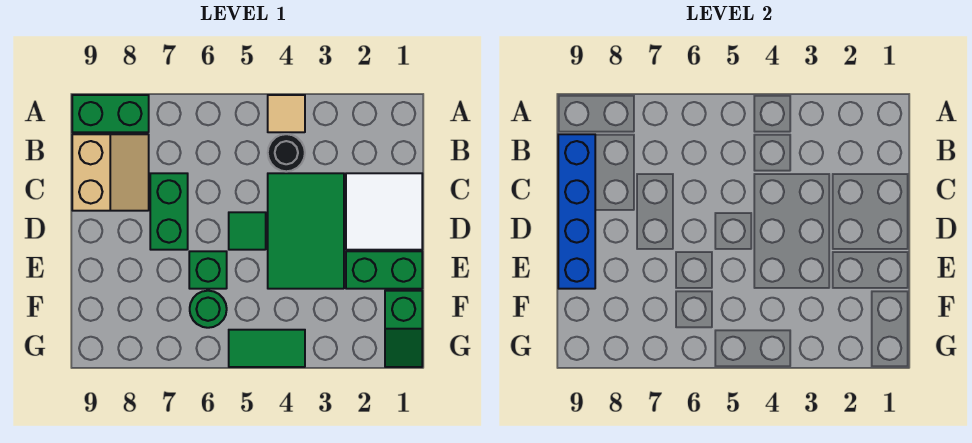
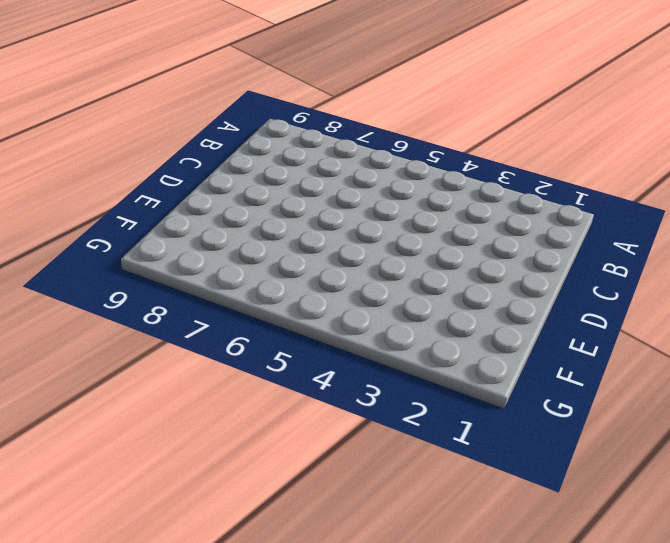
none -> tan 1x1 tile [268,95,305,132]
none -> green 1x2 brick [72,95,149,132]
none -> black 1x1 round brick [268,134,305,171]

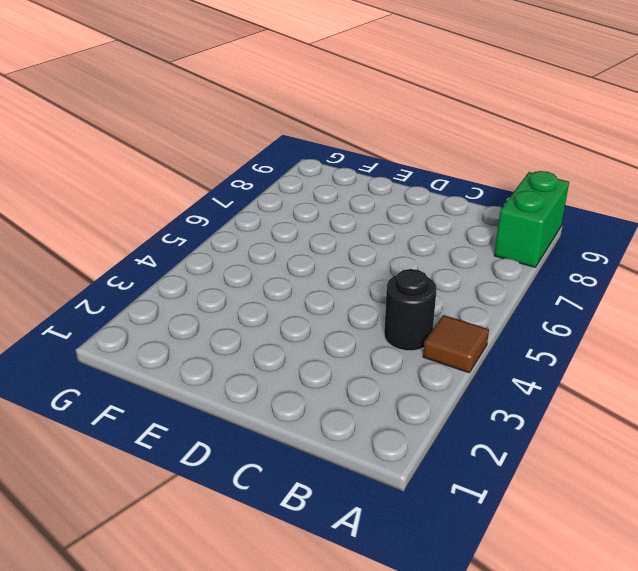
brown 1x1 tile [423,315,489,373] -> tan 1x1 tile [268,95,305,132]
none -> tan 2x2 slope [72,134,149,211]
none -> white 2x2 tile [346,173,422,250]
none -> green 2x3 tile [268,173,344,289]

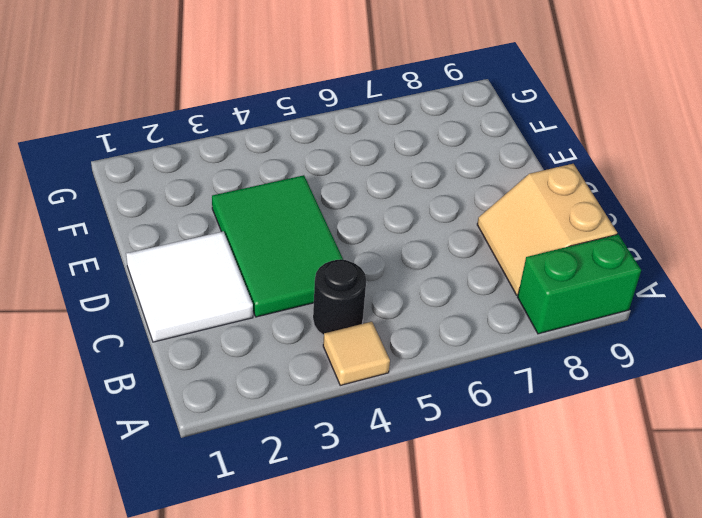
none -> green 1x2 brick [150,173,188,250]
none -> green 1x1 tile [229,212,266,250]
none -> green 1x2 brick [346,251,422,289]

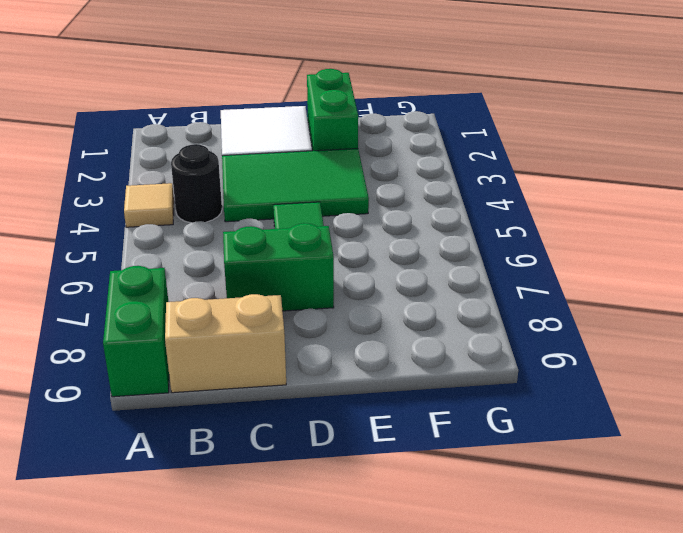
none -> green 1x1 brick [189,251,227,289]
none -> green 1x2 slope [385,291,422,367]
none -> green 1x1 round brick [190,291,227,328]

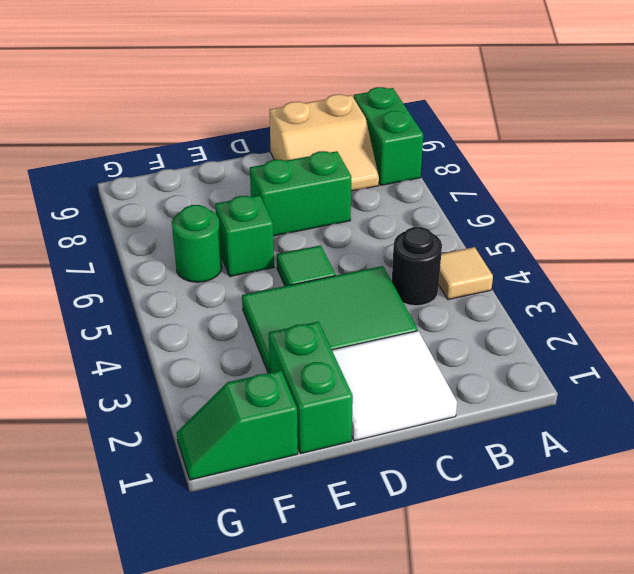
none -> green 1x2 tile [229,330,305,367]
none -> blue 1x4 brick [558,134,595,289]

